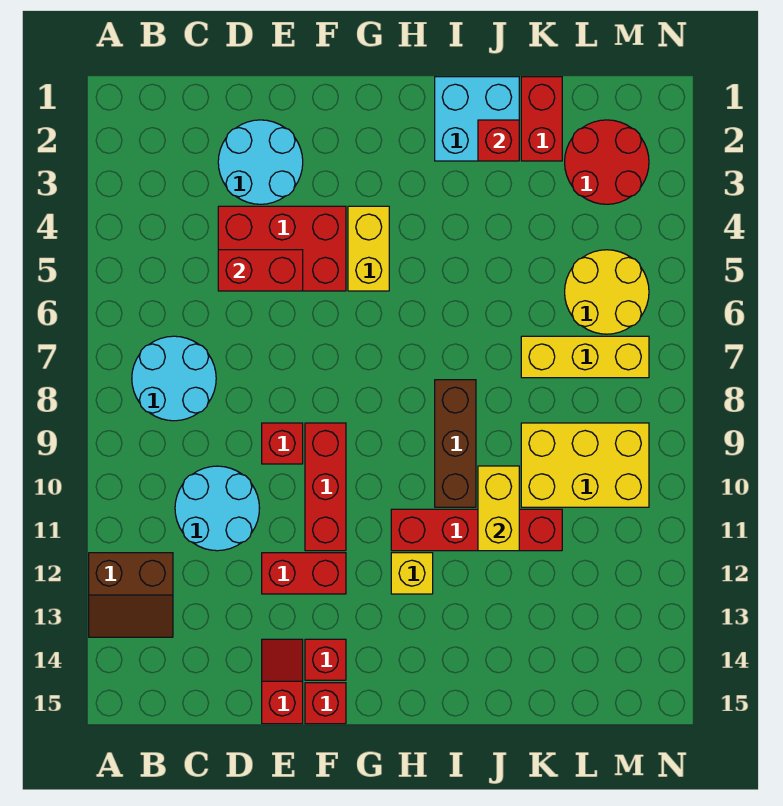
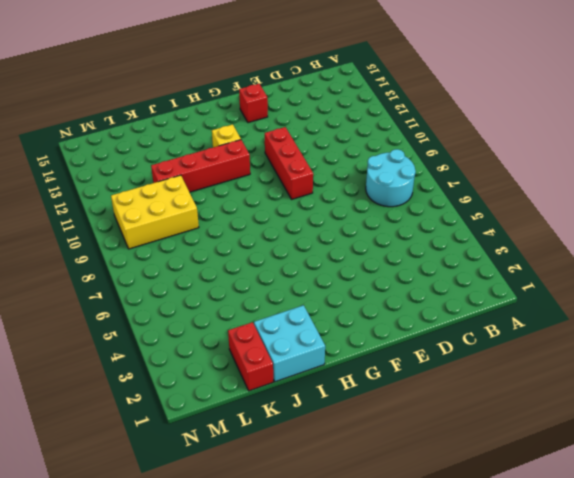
none -> brown 2x2 slope [89,553,173,637]
none -> cyan 2x2 round brick [175,466,260,551]
none -> cyan 2x2 round brick [218,120,303,204]

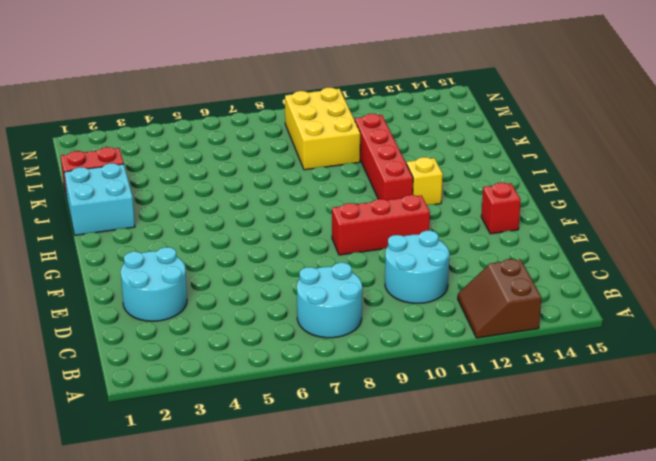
brown 2x2 slope [458,259,541,338] -> brown 2x2 slope turned to [89,553,173,637]
none -> red 2x3 brick [218,206,346,291]
none -> red 1x1 brick [262,423,303,464]
none -> red 1x2 brick [262,553,346,594]

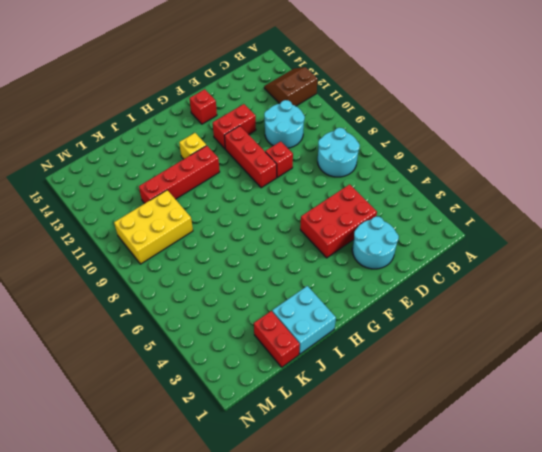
none -> red 1x2 slope [262,639,303,724]
none -> red 1x1 brick [305,683,346,724]
none -> yellow 1x2 brick [348,206,389,291]

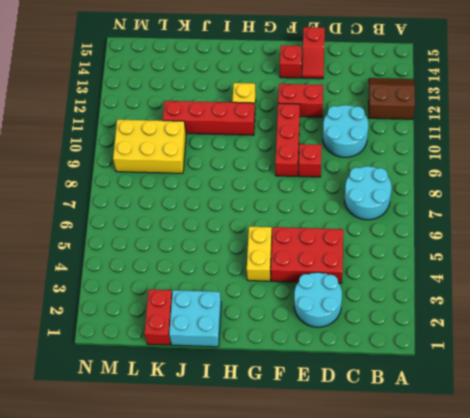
none -> red 1x1 brick [305,683,346,724]
none -> brown 1x3 brick [435,380,476,507]
none -> yellow 1x3 brick [521,336,649,378]

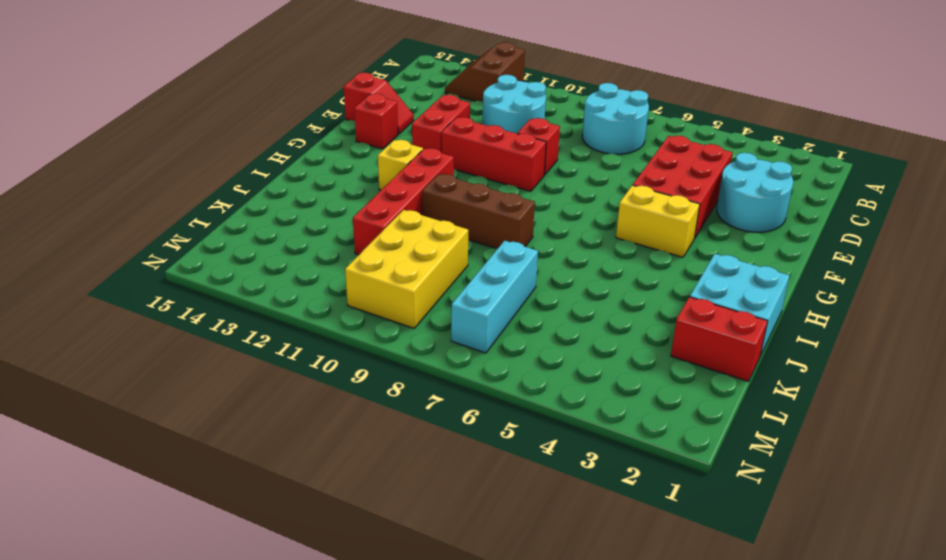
cyan 1x3 brick [451,241,538,353] -> yellow 1x3 brick [521,336,649,378]
none -> red 1x1 brick [305,683,346,724]
none -> red 2x2 round brick [565,120,649,204]
none -> yellow 2x2 round brick [565,250,649,334]

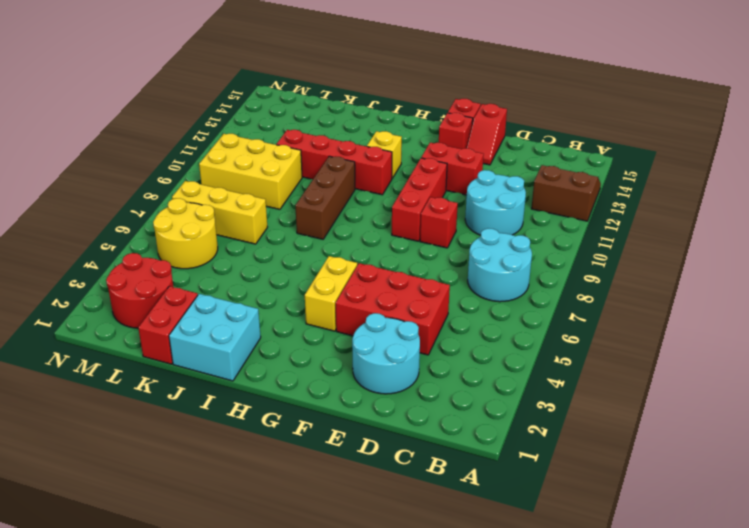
none -> red 1x2 brick [218,250,303,291]
none -> red 1x1 brick [478,120,519,161]
none -> yellow 1x2 brick [478,466,519,551]

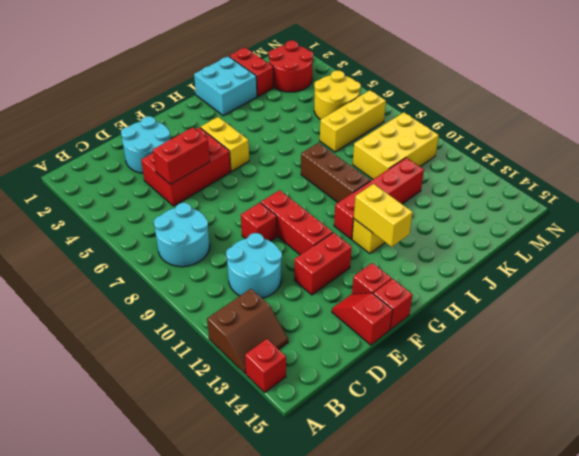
red 1x1 brick [245,339,286,392] -> red 1x1 brick moved to [478,120,519,161]
yellow 1x2 brick [354,184,413,247] -> yellow 1x2 brick moved to [478,466,519,551]

